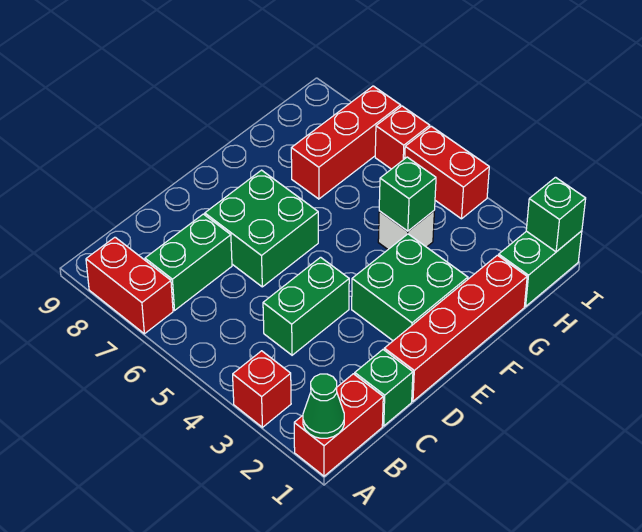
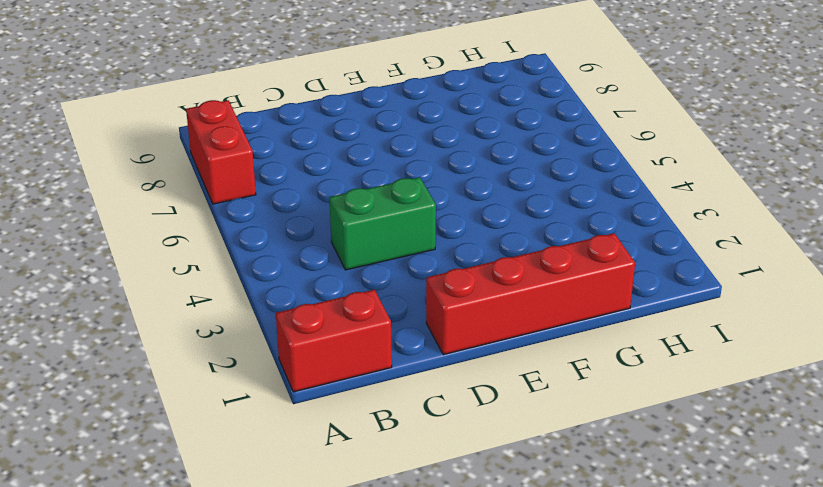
none -> red 1x1 brick [233,351,291,427]
none -> green 1x2 brick [145,214,232,310]
none -> green 1x1 brick [355,350,413,426]

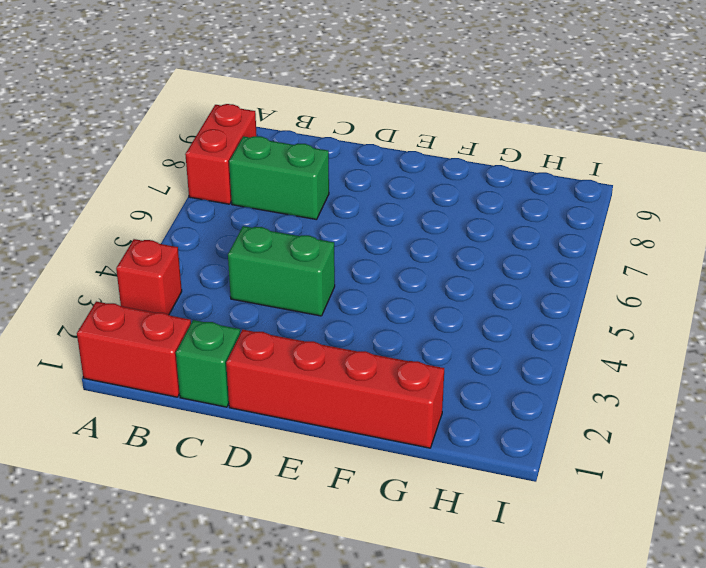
none -> green 2x2 brick [205,170,318,287]
none -> green 2x2 brick [352,234,468,341]
none -> white 1x1 brick [378,211,434,249]

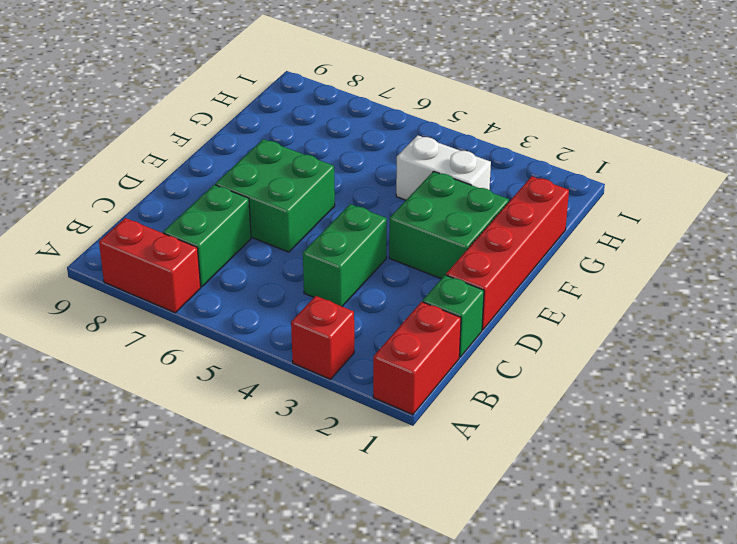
white 1x2 brick [396,135,491,200] -> white 1x1 brick [378,211,434,249]
none -> red 1x3 brick [291,86,401,199]
none -> green 1x2 brick [499,231,582,306]
none -> red 1x2 brick [405,126,489,219]

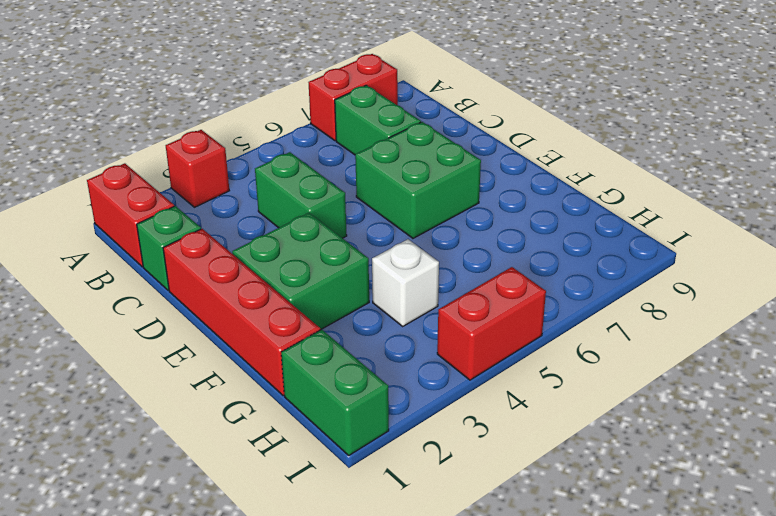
none -> red 1x3 brick [291,86,401,199]
none -> red 1x1 brick [375,106,430,169]
none -> green 1x1 cone [303,374,344,438]

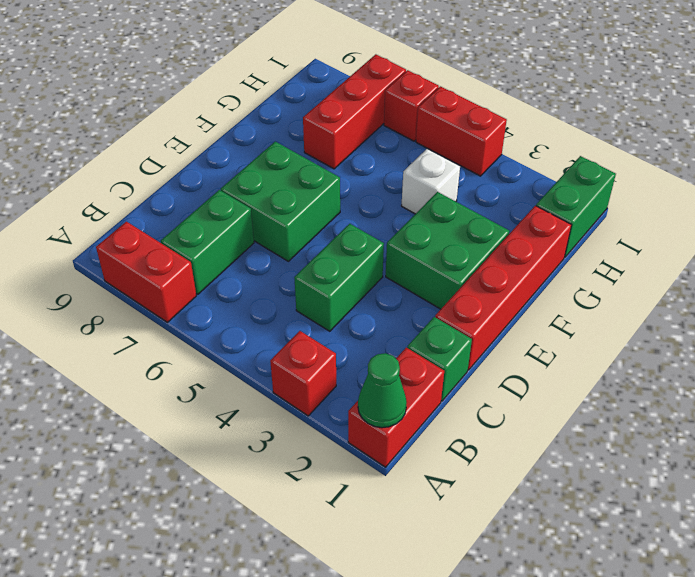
none -> green 1x1 brick [379,157,436,231]
none -> green 1x1 brick [526,177,586,252]

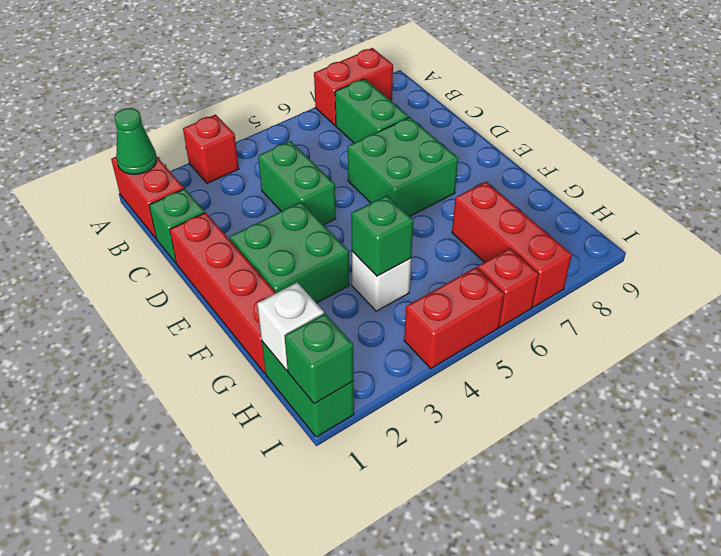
white 1x1 brick [257,282,324,371] -> none

